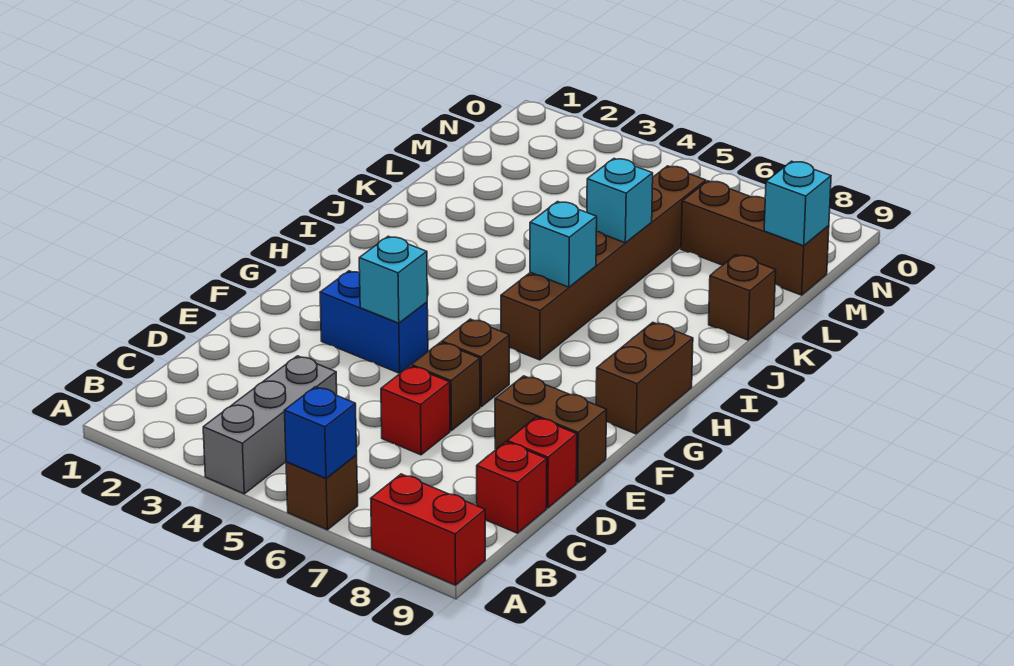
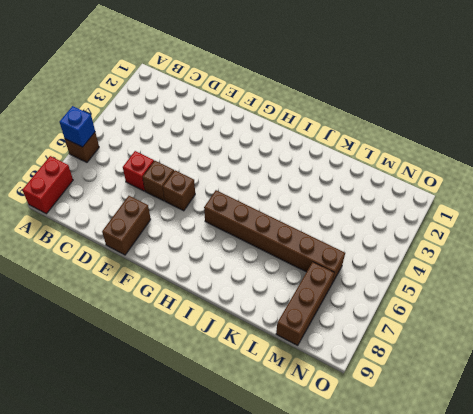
none -> grey 1x3 brick [203,356,337,494]
none -> red 1x1 brick [477,442,547,533]
none -> red 1x1 brick [507,417,577,508]

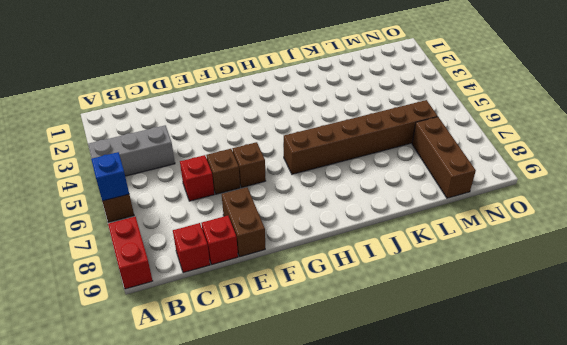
none -> blue 1x2 brick [320,271,428,373]
none -> brown 1x2 brick [596,322,693,434]
none -> brown 1x1 brick [709,255,776,340]

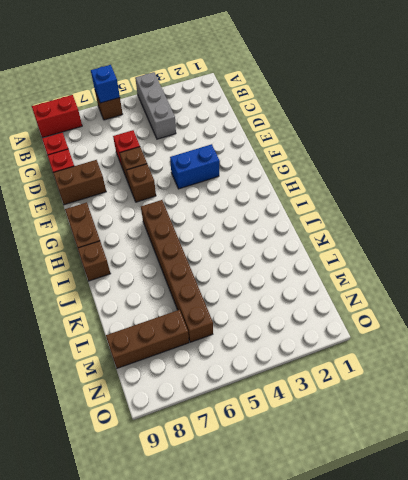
brown 1x1 brick [78,241,111,281] -> brown 1x1 brick moved to [709,255,776,340]
none -> cyan 1x1 brick [359,236,427,323]
none -> cyan 1x1 brick [530,202,597,287]
none -> cyan 1x1 brick [587,159,653,243]

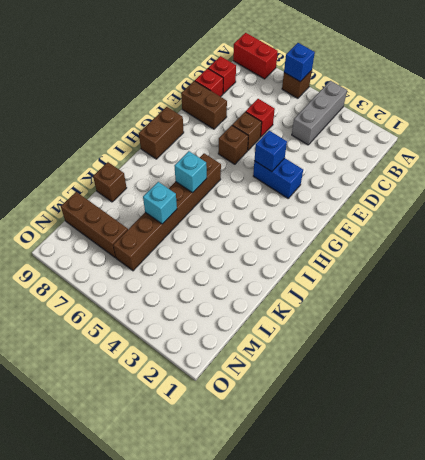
blue 1x1 brick [254,131,287,172] -> cyan 1x1 brick [359,236,427,323]
none -> cyan 1x1 brick [764,161,831,246]

